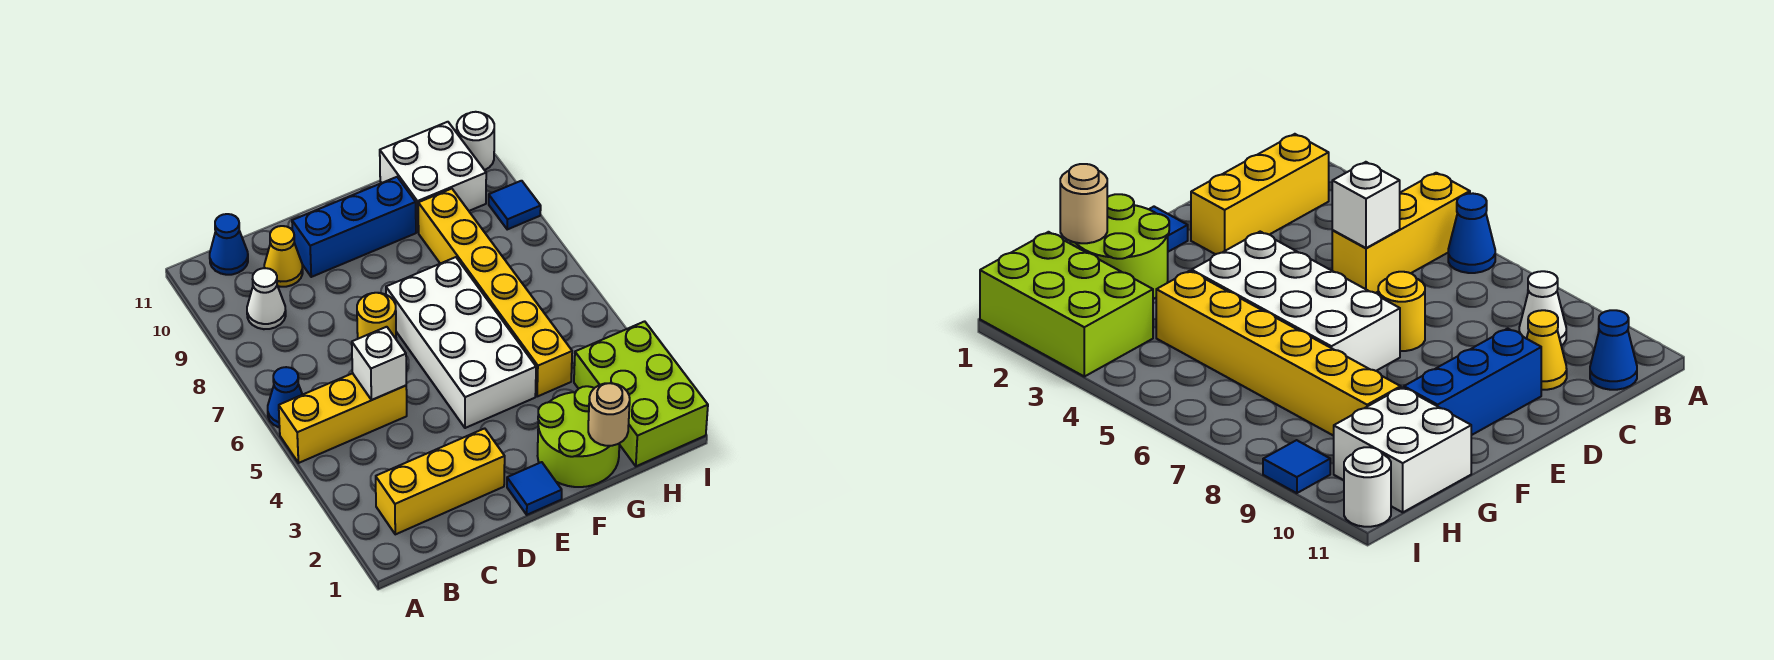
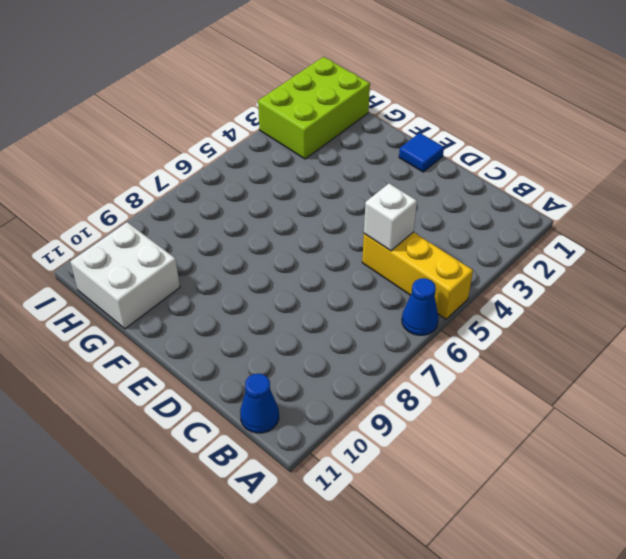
none -> yellow 1x3 brick [376,428,505,534]
none -> white 1x1 cone [247,268,286,329]
none -> yellow 1x1 cone [264,226,303,287]

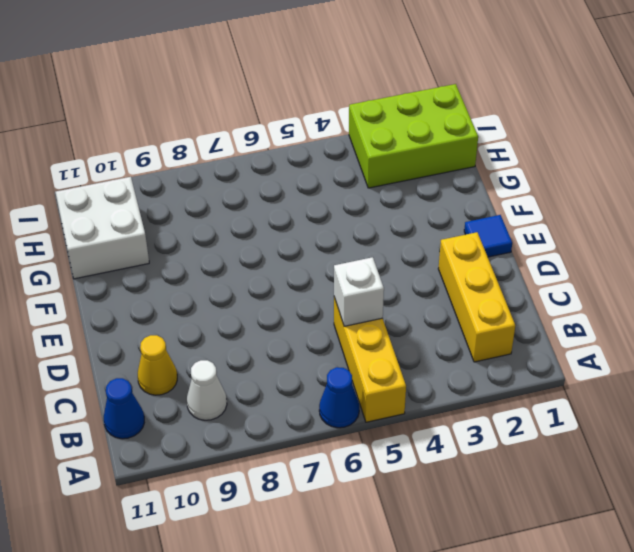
none -> yellow 1x1 round brick [357,293,396,339]
none -> blue 1x3 brick [292,177,416,277]
none -> white 2x4 brick [386,257,536,428]

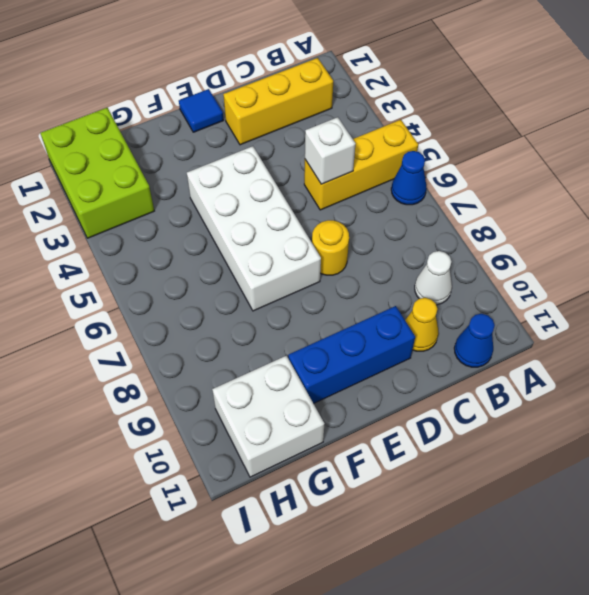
none -> lime 2x2 round brick [538,386,620,487]
none -> yellow 1x6 brick [418,189,572,397]
none -> blue 1x1 tile [489,181,541,229]

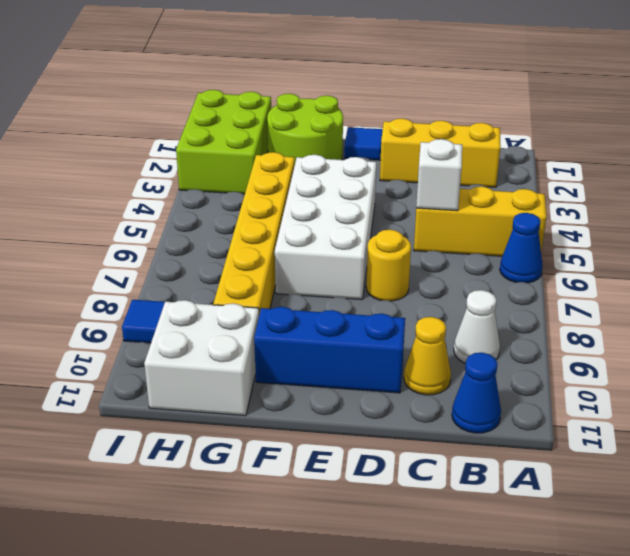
none -> white 1x1 round brick [457,112,494,170]
none -> tan 1x1 round brick [588,383,630,446]

